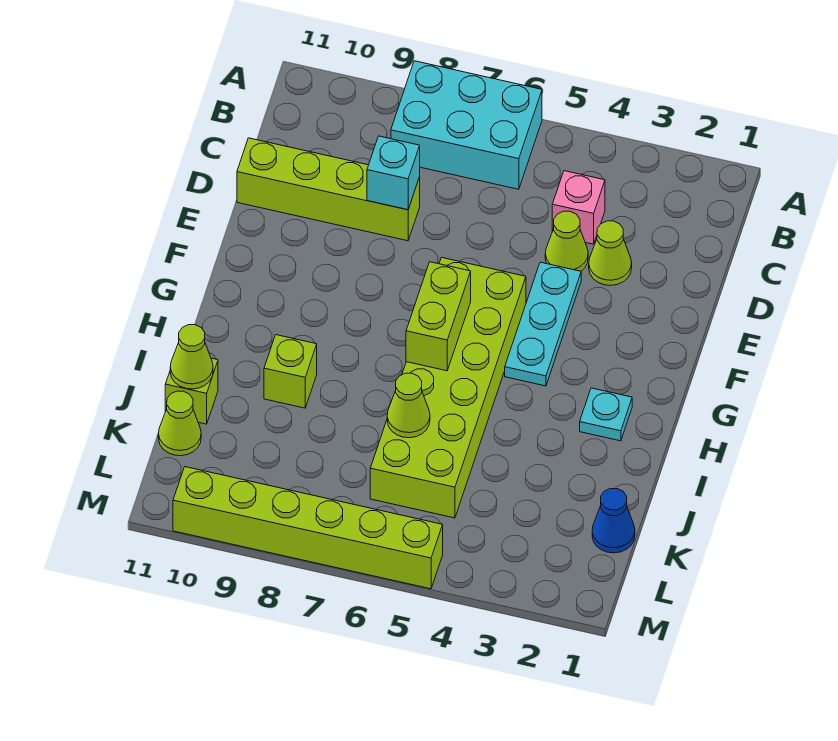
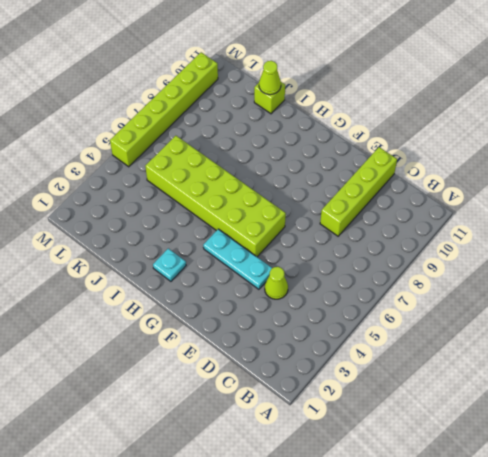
none -> cyan 2x3 brick [391,61,542,189]
none -> pink 1x1 brick [552,171,605,244]
none -> lime 1x1 cone [589,221,632,285]

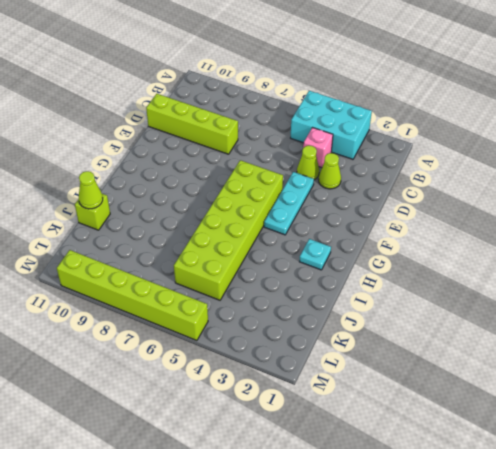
cyan 2x3 brick [291,91,372,159] -> cyan 2x3 brick moved to [391,61,542,189]
none -> lime 1x1 brick [264,335,317,408]
none -> blue 1x1 cone [592,489,635,553]
none -> lime 1x1 cone [158,391,201,456]

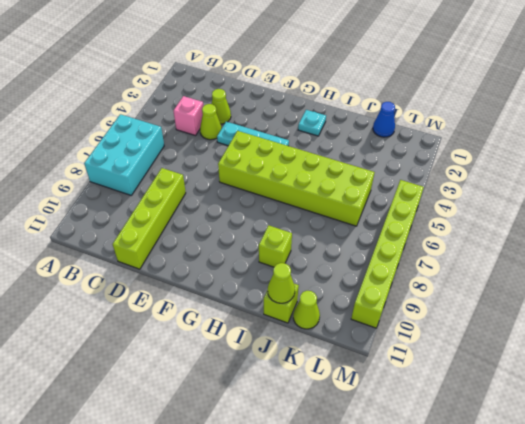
none -> cyan 1x1 brick [367,136,420,210]
none -> lime 1x2 brick [406,262,471,371]
none -> lime 1x1 cone [387,373,430,438]

